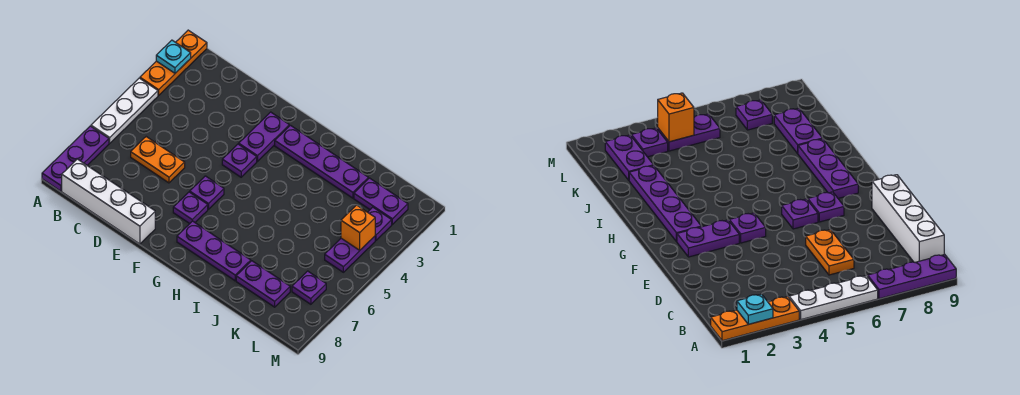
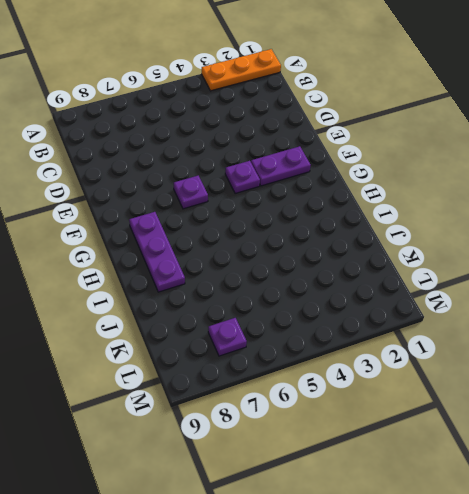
none -> white 1x3 plate [91,78,158,143]
none -> purple 1x3 plate [42,126,109,191]
none -> white 1x4 brick [62,159,155,244]

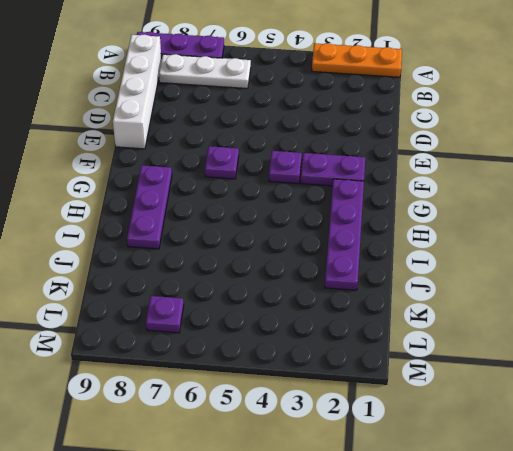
white 1x3 plate [159,54,251,89] -> white 1x3 plate moved to [91,78,158,143]
none -> orange 1x2 plate [131,137,185,183]
none -> purple 1x1 plate [173,192,208,224]
none -> purple 1x2 plate [236,261,290,307]

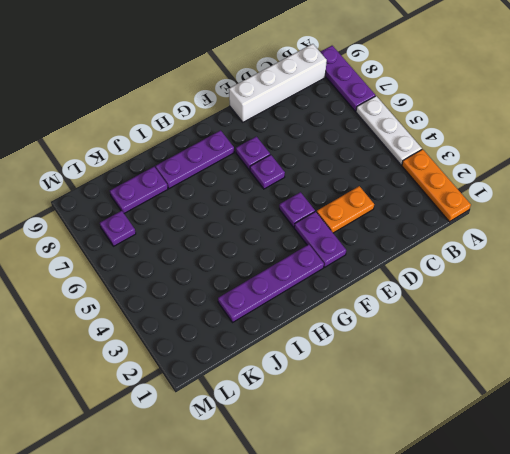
orange 1x2 plate [317,186,374,233] -> orange 1x2 plate moved to [131,137,185,183]
none -> purple 1x2 plate [354,178,408,224]
none -> purple 1x1 plate [368,207,392,240]
none -> purple 1x2 plate [325,236,375,272]

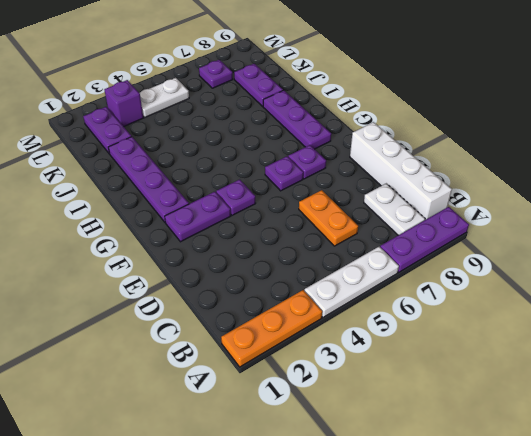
white 1x2 plate [364,183,425,235] -> none
purple 1x1 brick [104,80,143,127] -> purple 1x1 plate [368,207,392,240]
white 1x2 plate [140,78,189,117] -> purple 1x2 plate [325,236,375,272]
none -> cyan 1x1 plate [156,40,191,73]
none -> orange 1x1 brick [341,205,375,250]

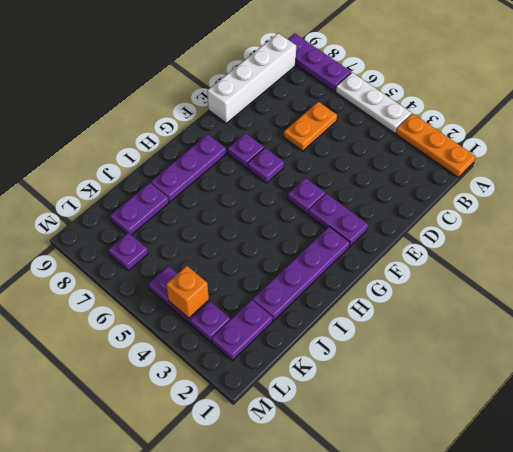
none -> cyan 1x1 plate [156,40,191,73]

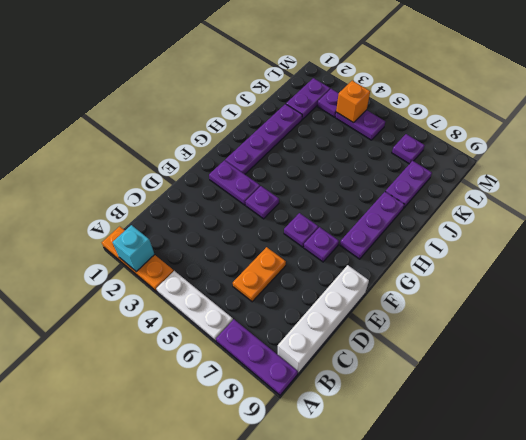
cyan 1x1 brick [113,225,155,272] -> cyan 1x1 plate [156,40,191,73]

